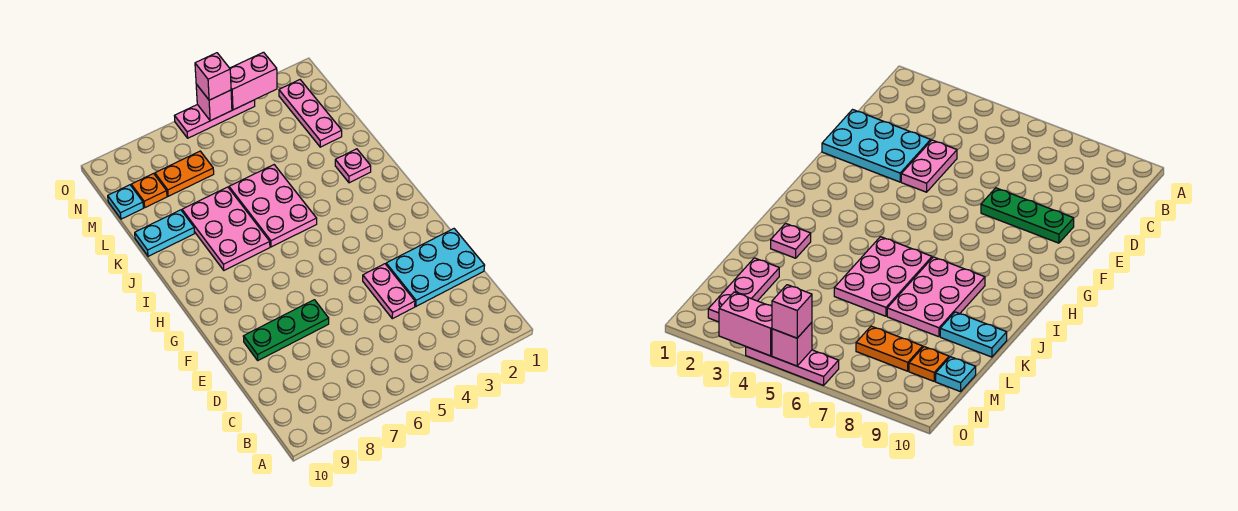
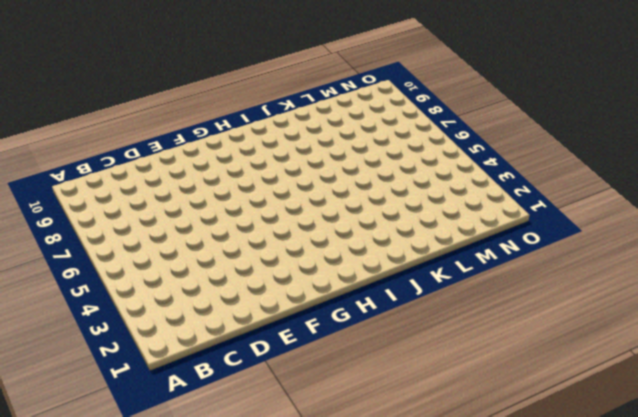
none -> cyan 2x3 plate [386,229,485,306]
none -> pink 1x2 plate [363,264,415,319]
none -> green 1x3 plate [243,300,329,360]

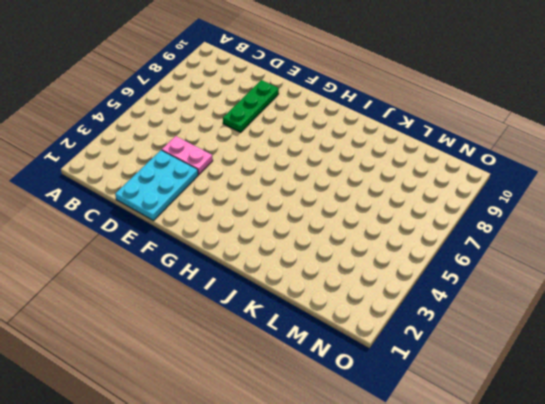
none -> pink 2x3 plate [229,165,317,247]
none -> pink 2x3 plate [182,187,270,270]
none -> pink 1x1 plate [335,149,371,183]

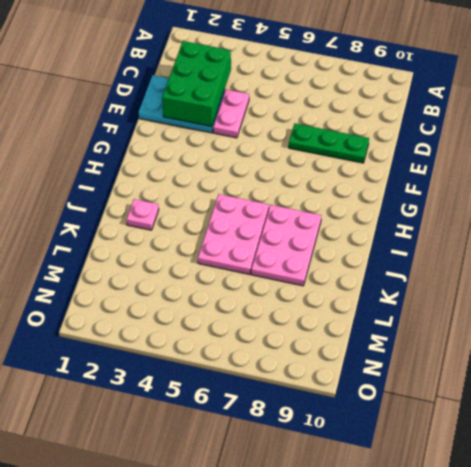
green 2x3 brick [162,41,231,127] -> none
none -> cyan 1x2 plate [135,210,195,256]
none -> pink 1x3 plate [279,80,342,147]
none -> orange 1x2 plate [155,151,214,196]

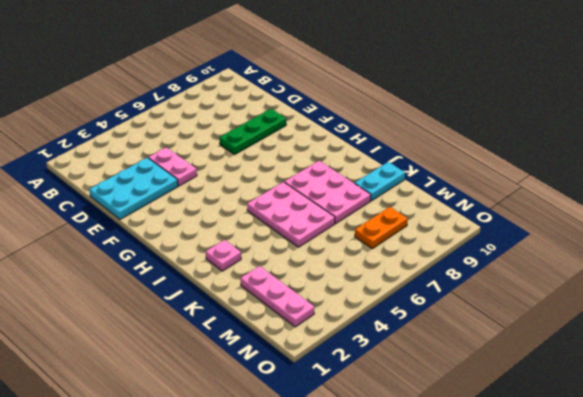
none -> orange 1x1 plate [131,174,167,207]
none -> cyan 1x1 plate [108,185,143,219]
none -> pink 1x3 plate [175,100,255,138]

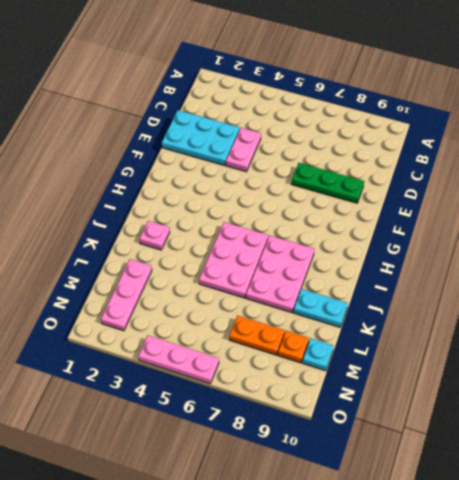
none -> pink 1x2 brick [230,52,277,110]
none -> pink 1x1 brick [196,84,232,121]
none -> pink 1x1 brick [195,53,231,100]

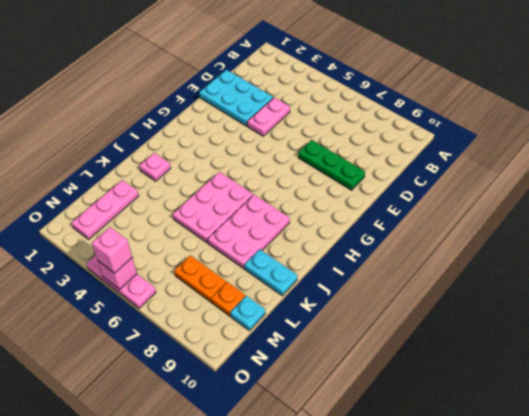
none -> pink 1x2 brick [230,52,277,110]

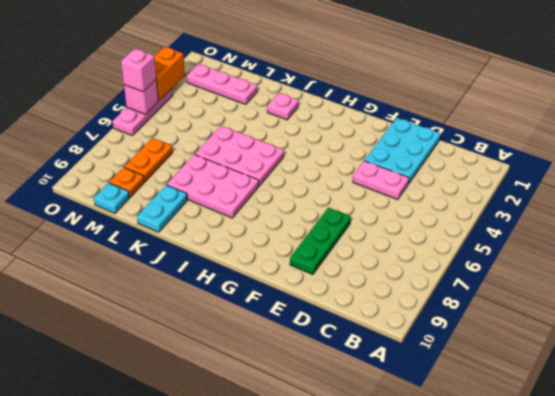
orange 1x2 brick [154,47,185,101] -> pink 1x2 brick [230,52,277,110]

